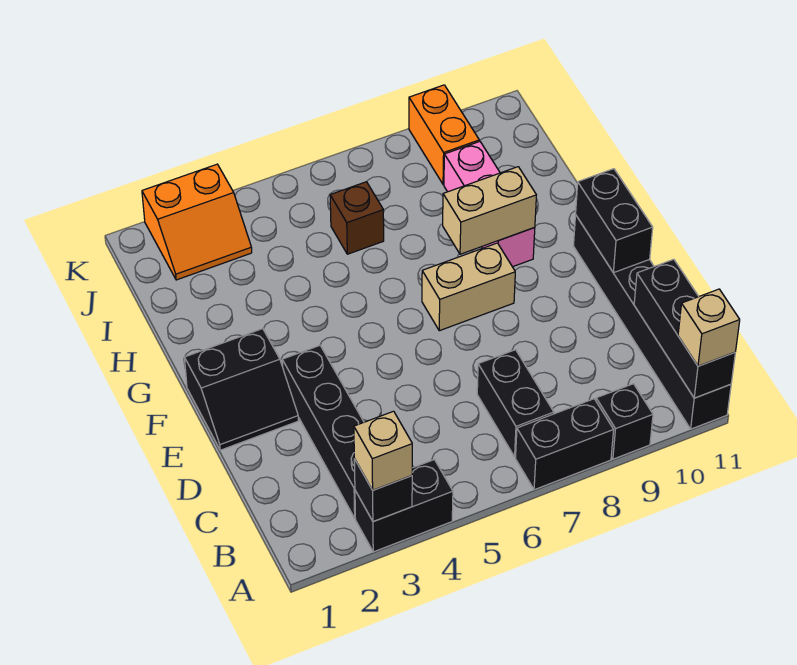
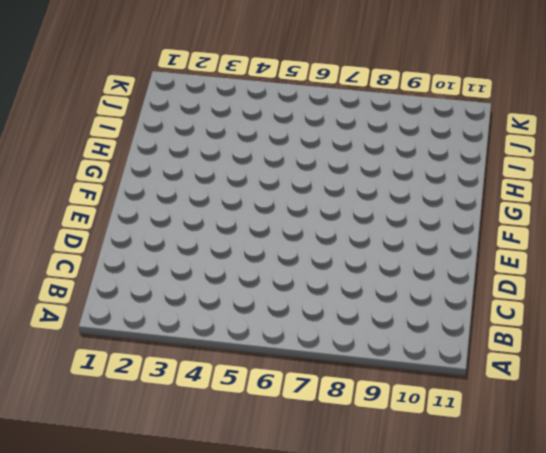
none -> black 1x2 brick [355,460,453,552]
none -> black 1x2 brick [516,399,614,490]
none -> black 1x1 brick [596,384,653,459]

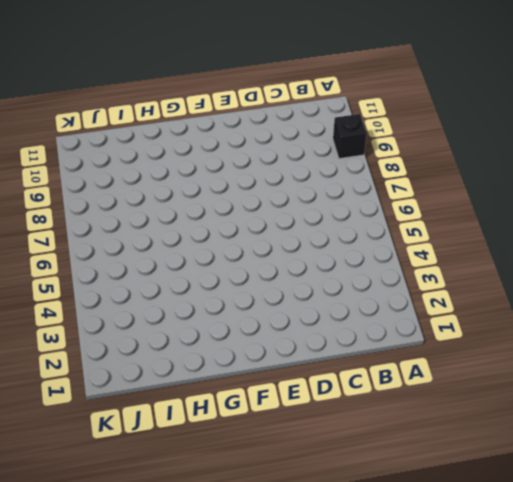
none -> black 1x2 brick [355,460,453,552]
none -> black 1x2 brick [516,399,614,490]
none -> black 1x6 brick [574,215,731,429]

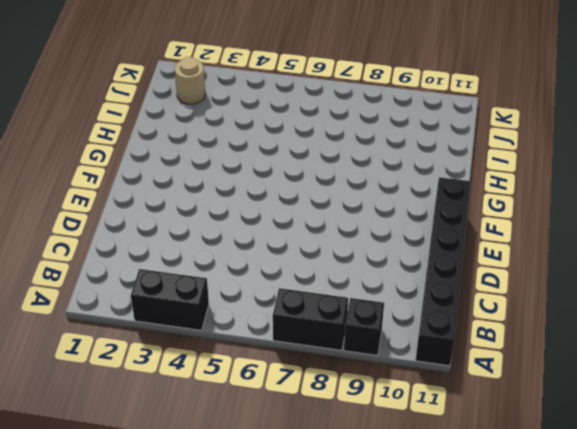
tan 1x1 round brick [175,57,205,104] -> orange 2x2 slope [142,164,252,280]
none -> black 1x4 brick [282,346,364,518]
none -> black 1x2 brick [477,350,554,457]
none -> black 2x2 slope [184,329,298,450]

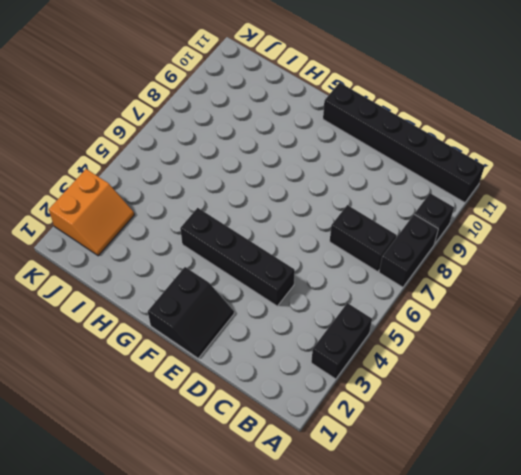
black 1x4 brick [180,208,295,306] -> black 1x4 brick moved to [282,346,364,518]
none -> tan 1x2 brick [422,243,515,331]
none -> pink 1x3 brick [444,141,535,267]
none -> brown 1x1 brick [330,182,384,254]

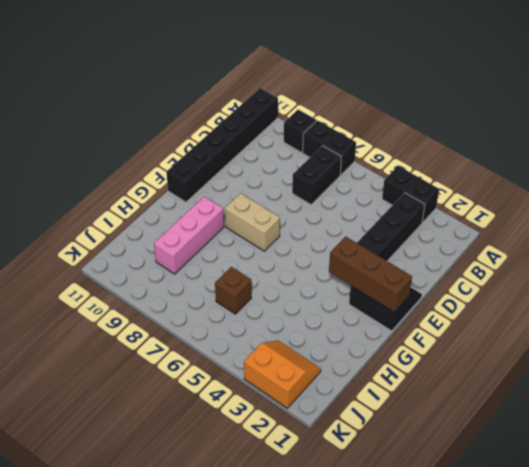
brown 1x3 brick [329,236,412,312] -> none
none -> orange 1x2 brick [409,85,479,184]
none -> black 1x1 brick [354,459,412,522]
none -> black 1x3 brick [634,259,735,398]

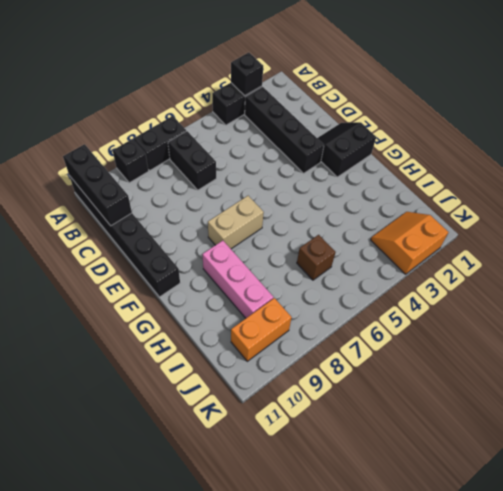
orange 1x2 brick [231,298,292,361] -> orange 1x2 brick turned to [409,85,479,184]
none -> black 1x2 brick [576,169,653,273]
none -> tan 1x2 brick [443,167,536,254]
none -> tan 1x1 brick [354,411,412,490]

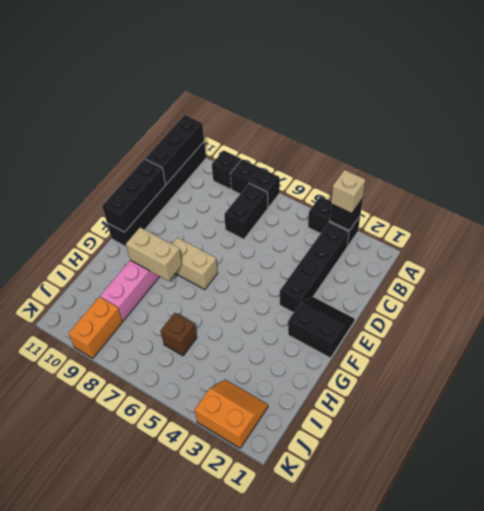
black 1x3 brick [102,159,166,232] -> black 1x2 brick [576,169,653,273]
none -> tan 1x1 brick [678,289,740,366]

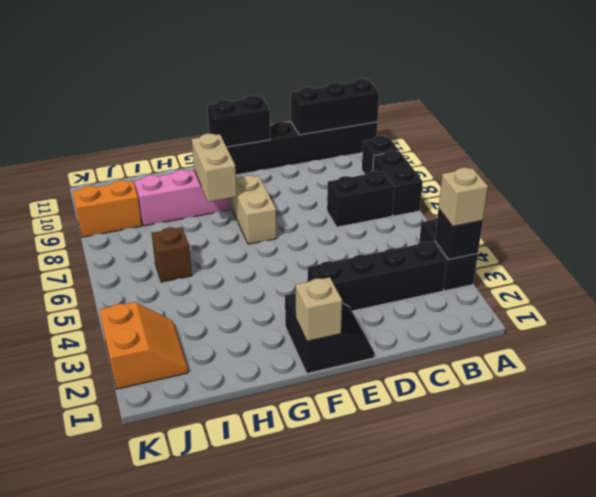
tan 1x1 brick [296,277,342,341] -> tan 1x1 brick moved to [678,289,740,366]

